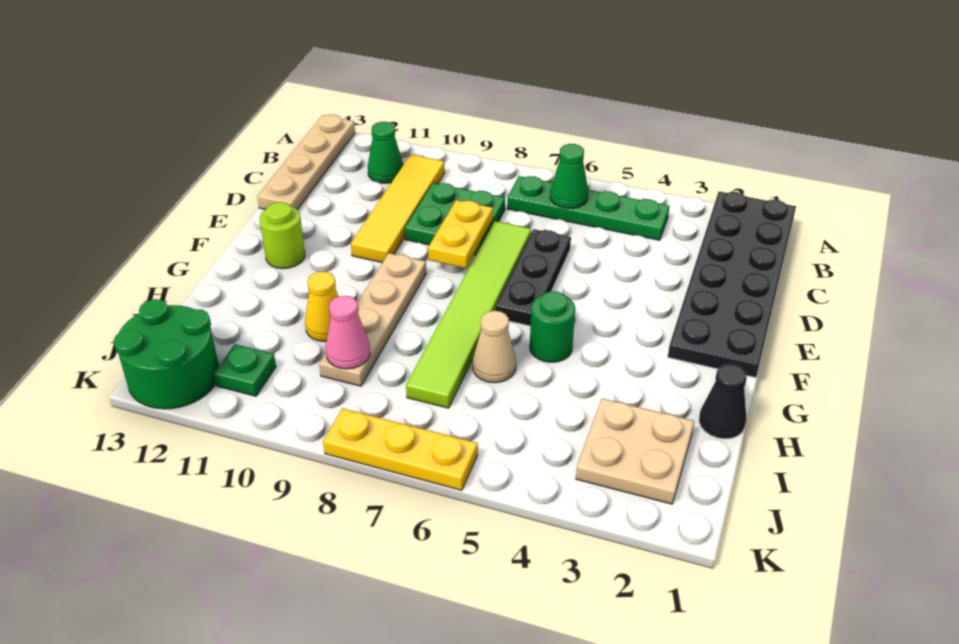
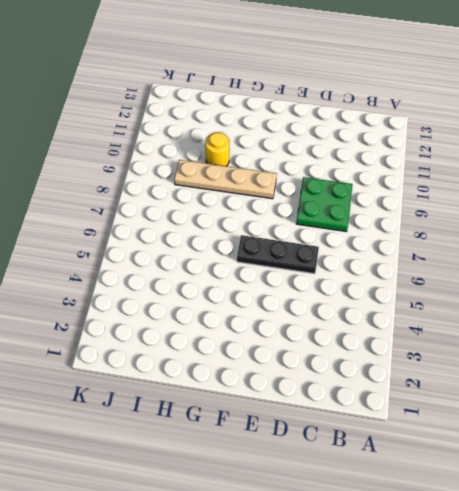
yellow 1x1 round brick [205,132,229,166] -> yellow 1x1 cone [305,272,339,342]
none -> black 2x6 plate [668,192,796,378]
none -> tan 1x4 plate [257,115,355,210]
none -> green 1x4 plate [507,176,670,240]

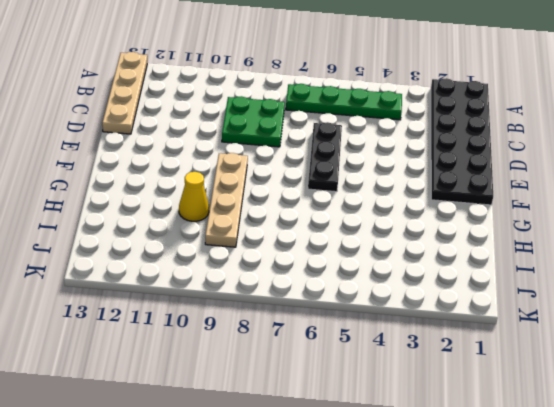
none -> yellow 1x4 tile [351,155,445,263]
none -> green 1x1 cone [368,122,403,183]
none -> lime 1x6 tile [406,221,532,408]

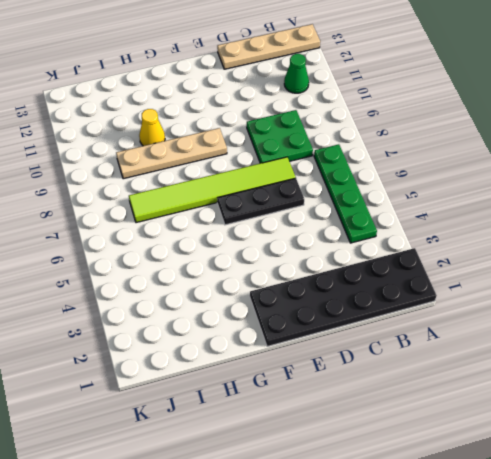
none -> yellow 1x4 tile [351,155,445,263]
none -> lime 1x1 round brick [260,202,305,269]
none -> green 1x1 round brick [530,291,575,362]

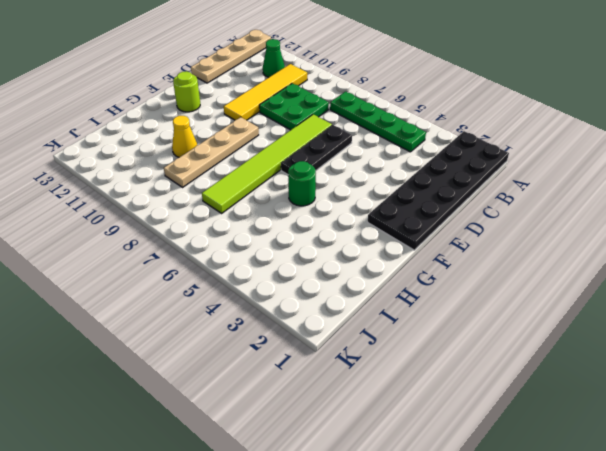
none -> black 1x1 cone [699,364,747,439]
none -> tan 1x1 cone [473,311,516,383]
none -> tan 2x2 plate [576,399,694,504]

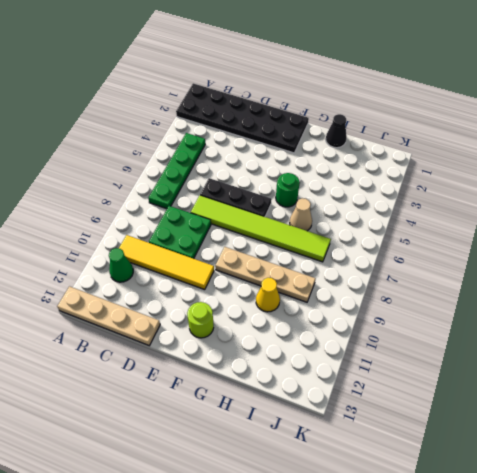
none -> tan 2x2 plate [576,399,694,504]
none -> green 1x1 plate [214,344,276,396]
none -> green 2x2 round brick [114,299,219,409]

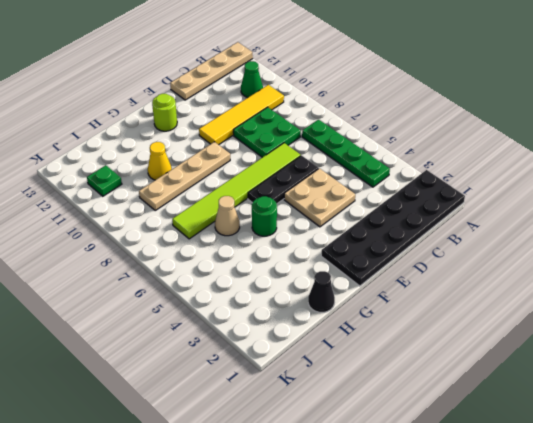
tan 2x2 plate [284,168,355,227] -> tan 2x2 plate moved to [576,399,694,504]
none -> green 2x2 round brick [114,299,219,409]
none -> yellow 1x3 plate [323,408,478,490]
none -> green 1x1 cone [550,144,588,208]

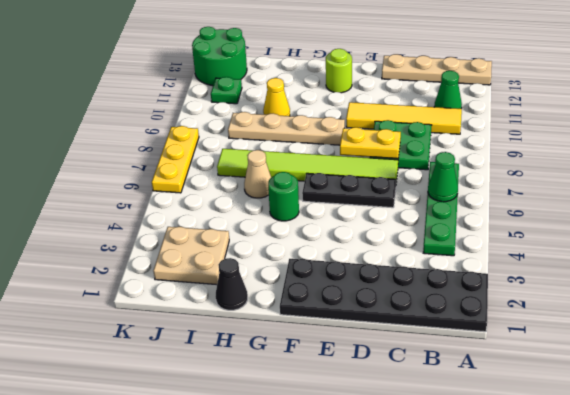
none -> pink 1x1 cone [326,296,370,369]

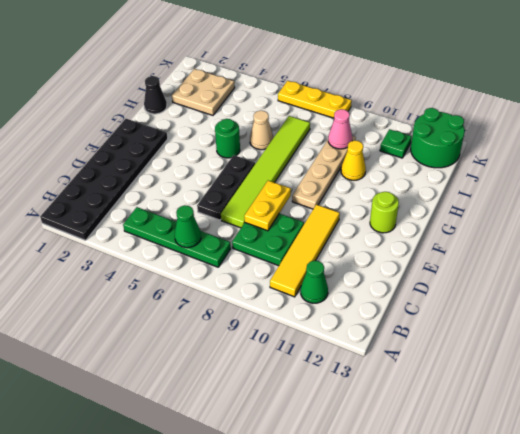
none -> tan 1x4 plate [257,115,355,210]

